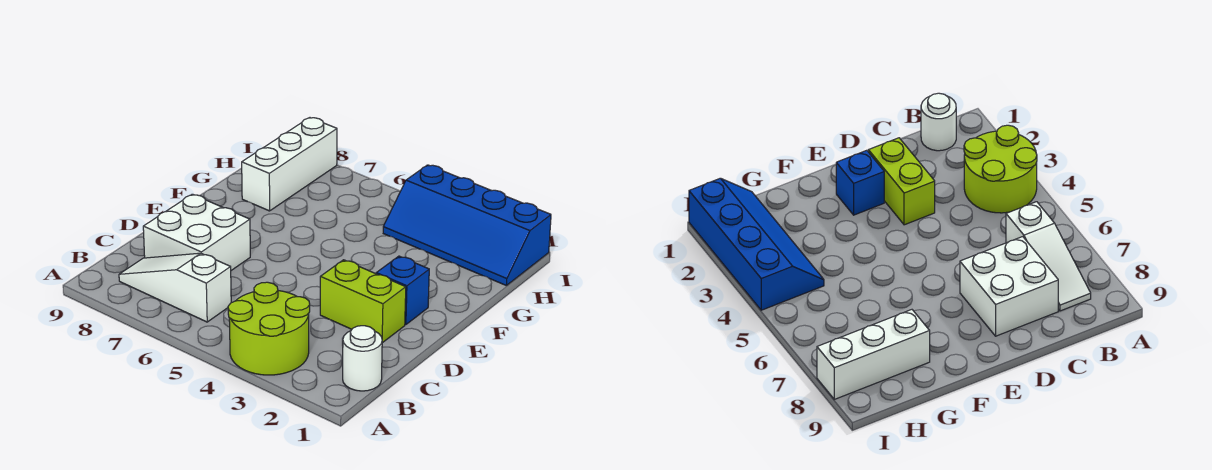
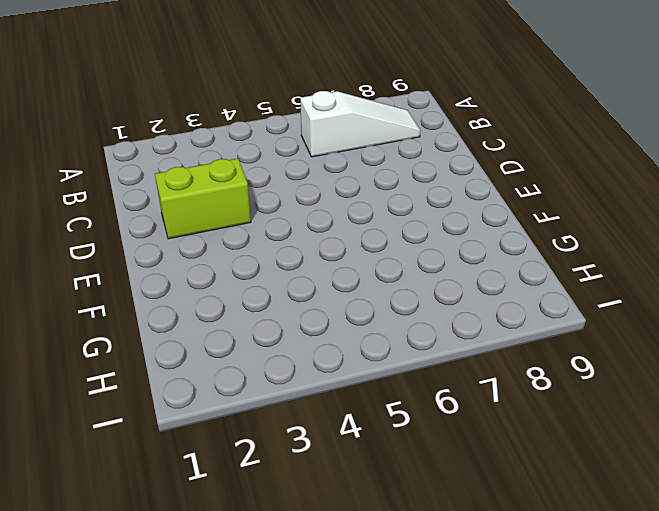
none -> lime 2x2 round brick [228,282,310,375]
none -> white 1x1 round brick [343,326,382,391]

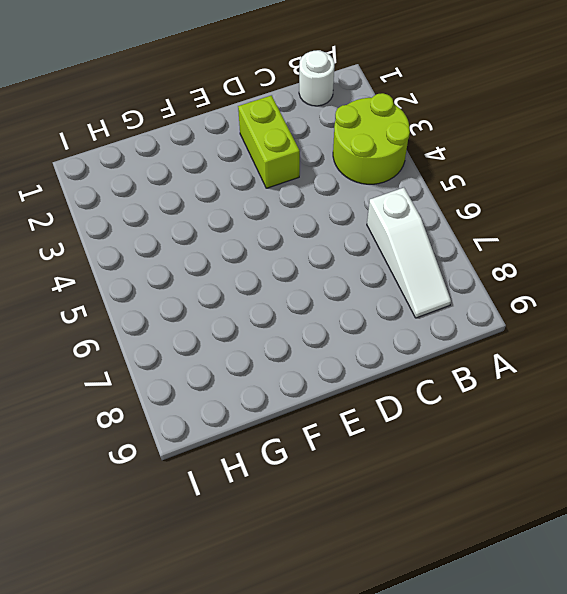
none -> white 2x2 brick [143,194,250,270]
none -> blue 1x1 brick [376,256,429,325]

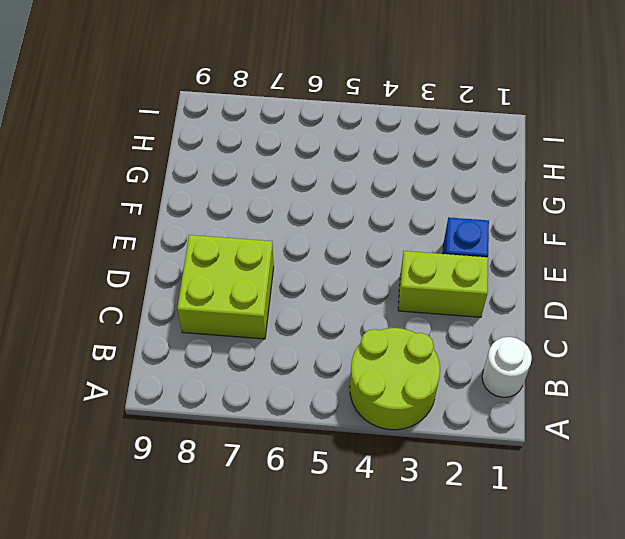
lime 2x2 brick [177,235,274,339] -> white 2x2 brick [143,194,250,270]
none -> white 1x3 slope [119,253,231,322]
none -> white 1x3 brick [242,118,337,211]

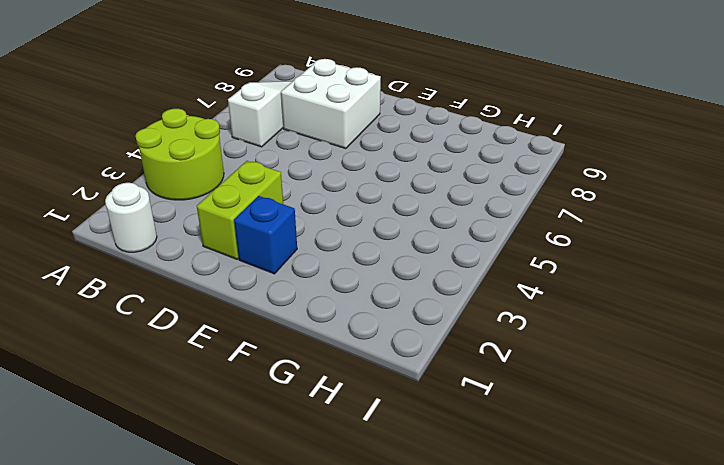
none -> white 1x3 brick [242,118,337,211]
none -> blue 2x4 slope [383,165,551,285]

